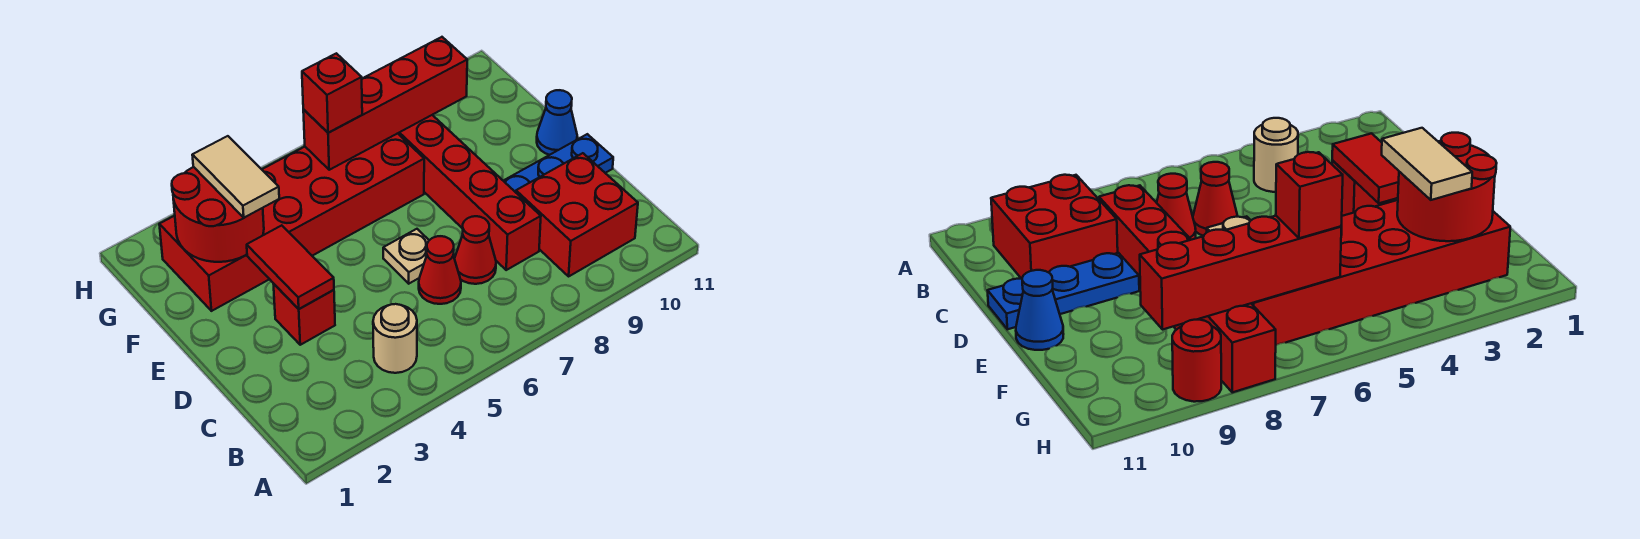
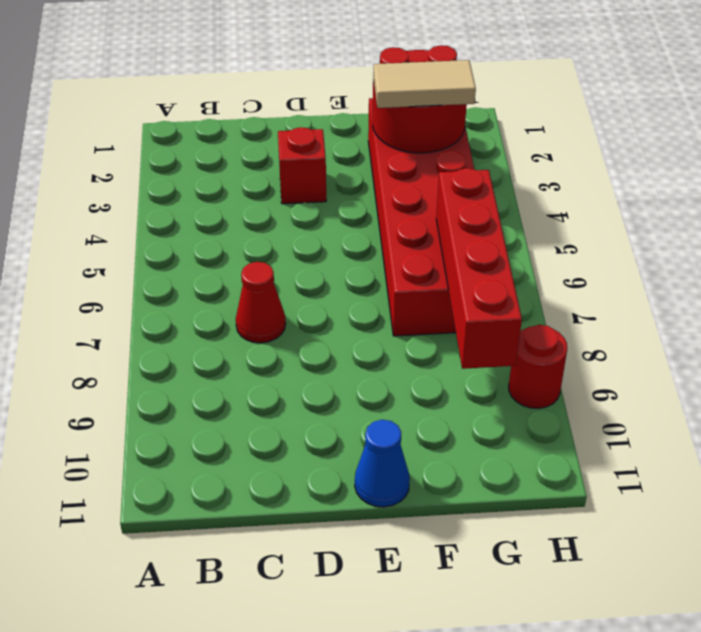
none -> tan 1x1 round brick [373,304,417,373]
none -> red 2x2 brick [516,153,638,276]
none -> red 1x1 cone [419,236,461,304]

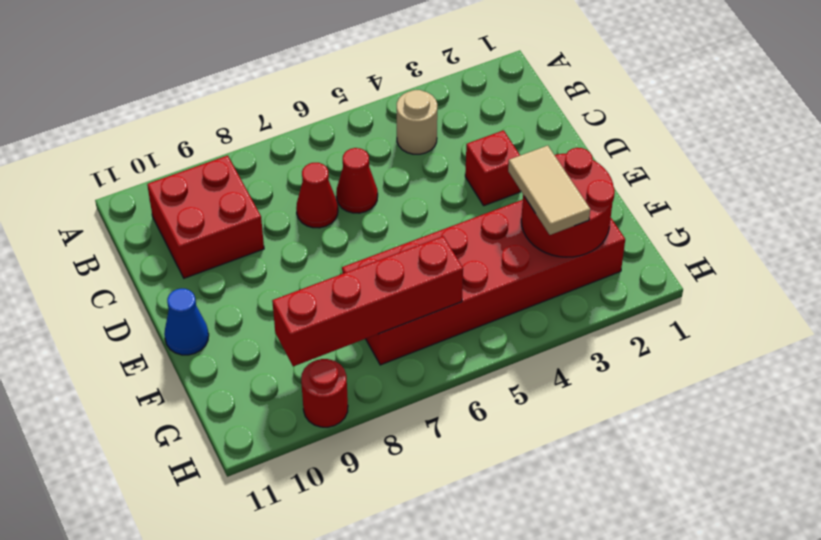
none -> red 1x6 brick [398,115,541,270]
none -> tan 1x1 plate [383,229,429,284]
none -> blue 1x3 plate [504,134,613,192]

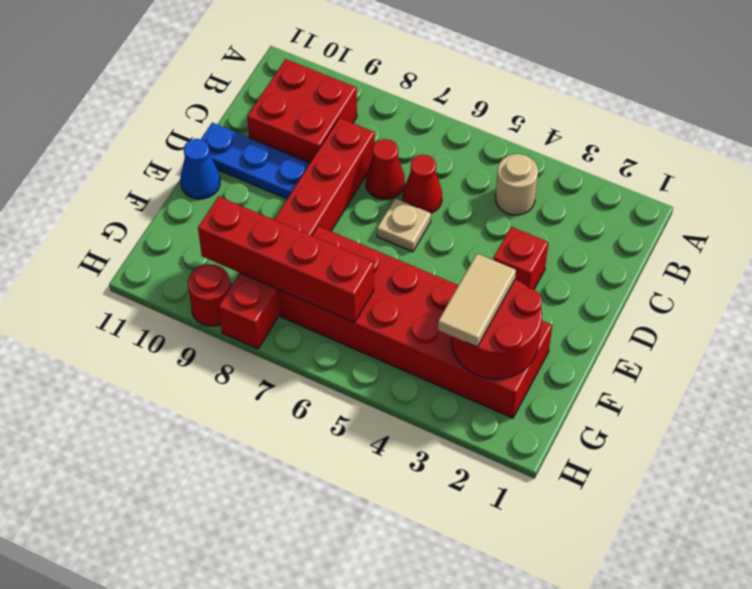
none -> red 1x2 tile [247,225,334,309]
none -> red 1x1 brick [302,53,362,133]

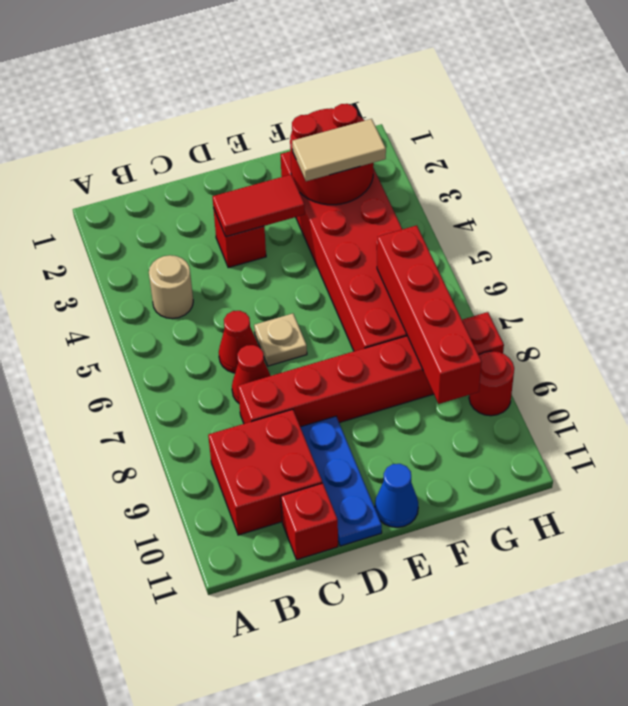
red 1x1 brick [281,483,338,560] -> red 1x1 brick moved to [302,53,362,133]

